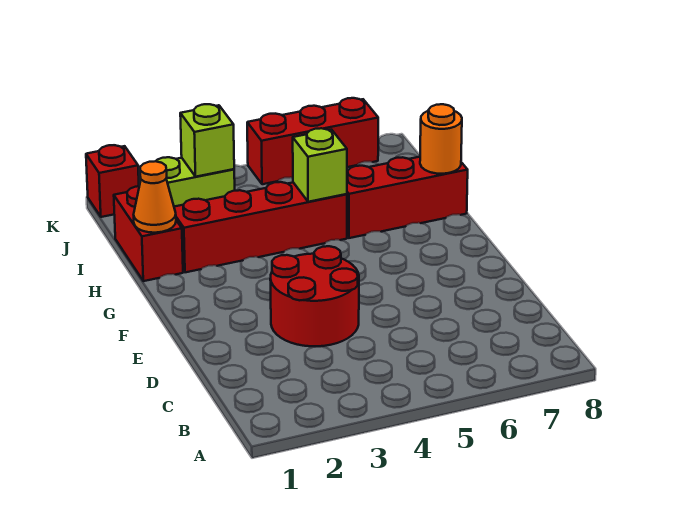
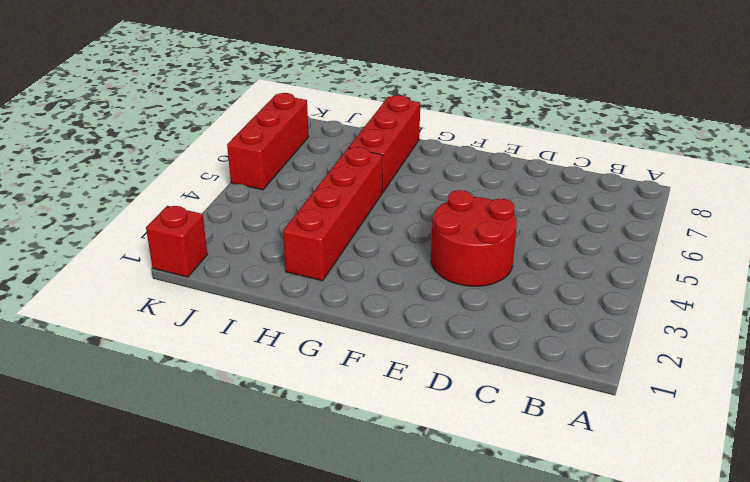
none -> red 1x2 brick [114,186,183,281]
none -> lime 1x2 brick [156,157,235,207]

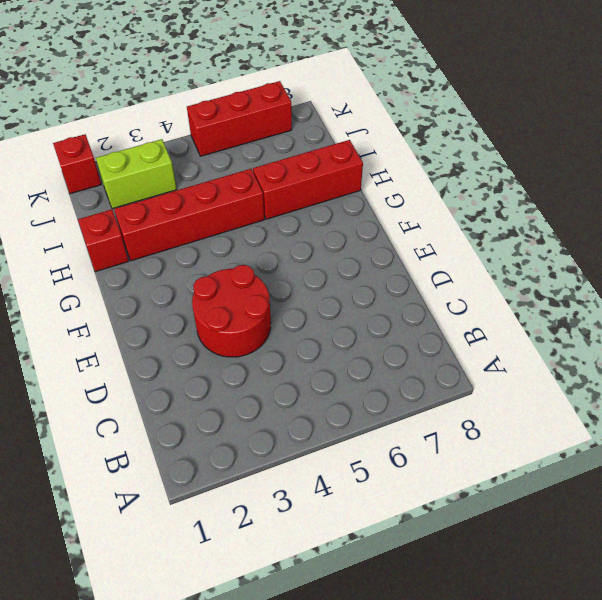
red 1x1 brick [78,209,129,272] -> red 1x2 brick [114,186,183,281]
none -> orange 1x1 cone [134,161,176,233]
none -> lime 1x1 brick [293,128,347,202]

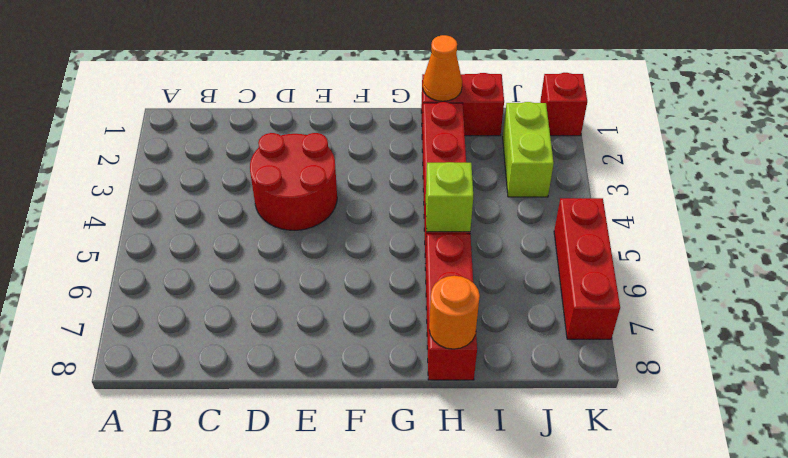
none -> lime 1x1 brick [180,104,234,177]

